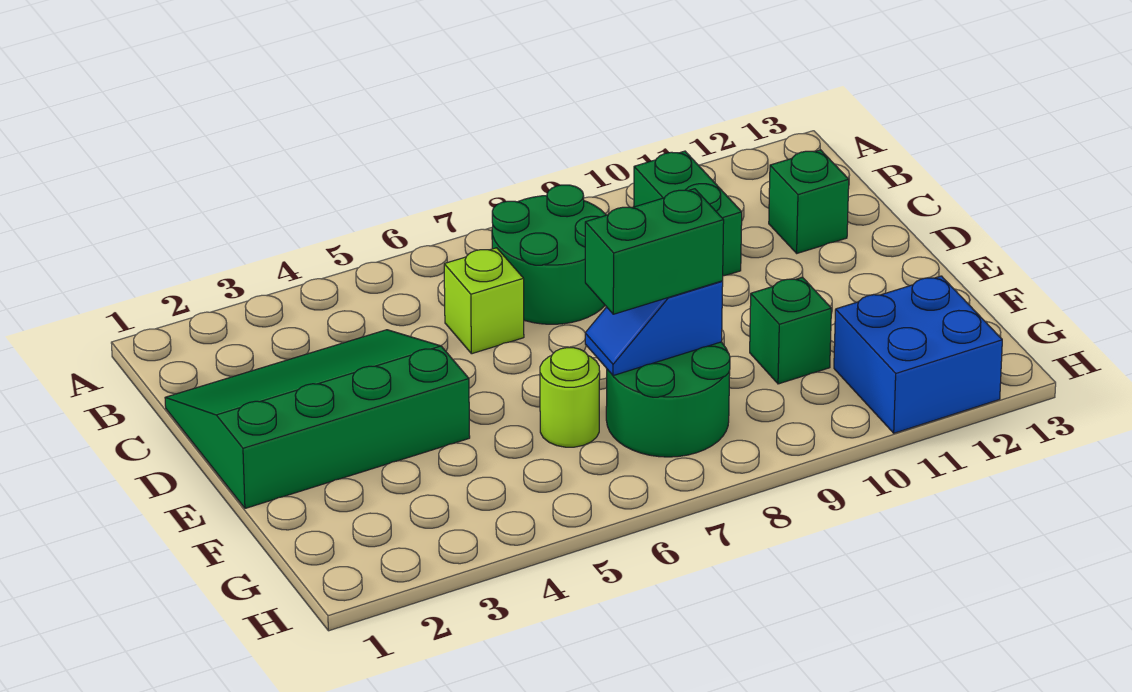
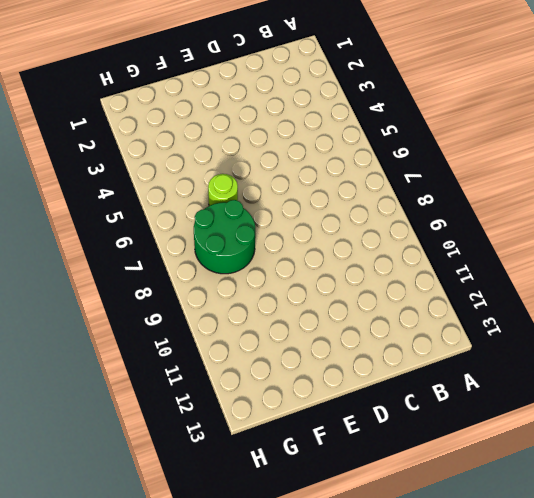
none -> green 2x2 round brick [492,185,606,324]
none -> green 1x2 brick [634,151,742,276]

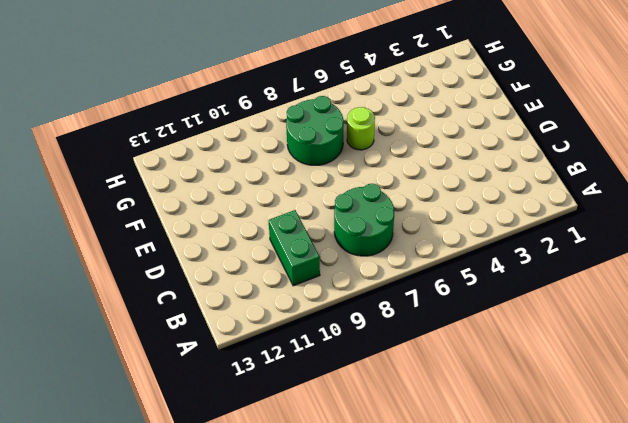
none -> green 3x4 slope [165,330,470,508]
none -> lime 1x1 brick [444,248,524,354]

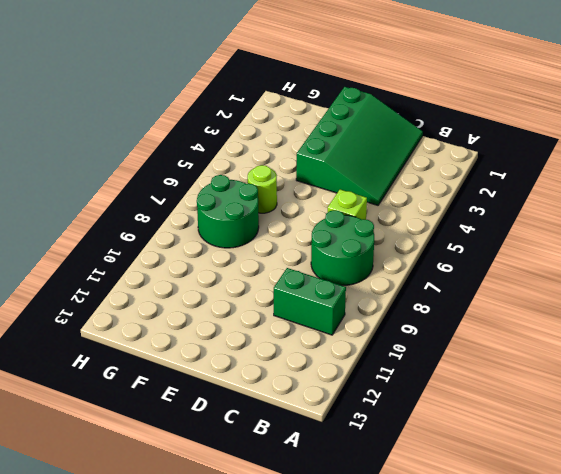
none -> green 1x1 brick [769,150,849,253]
none -> green 1x1 brick [750,277,831,384]

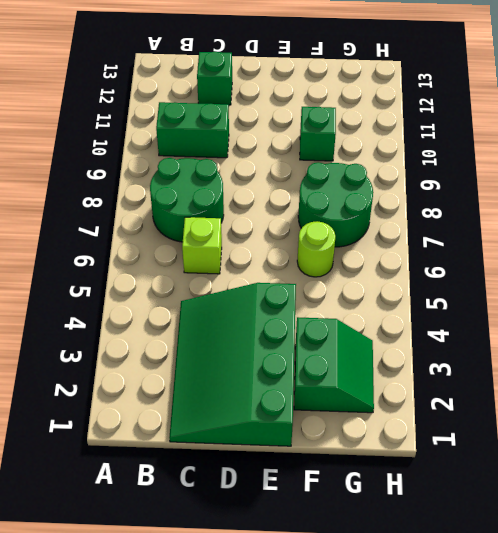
green 2x2 slope [294,317,374,413] -> none
none -> blue 2x2 brick [834,276,1002,433]
none -> blue 1x2 slope [585,281,723,376]

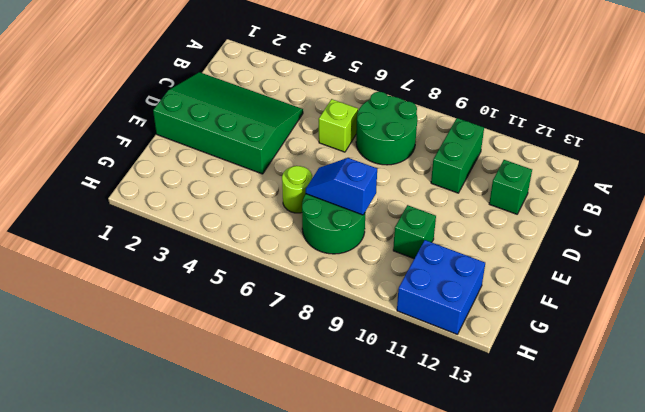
none -> green 1x2 brick [585,189,724,314]

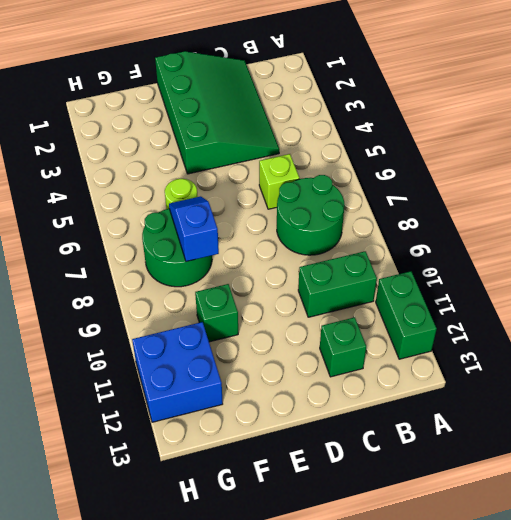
green 1x2 brick [376,271,437,359] -> green 1x2 brick moved to [585,189,724,314]

